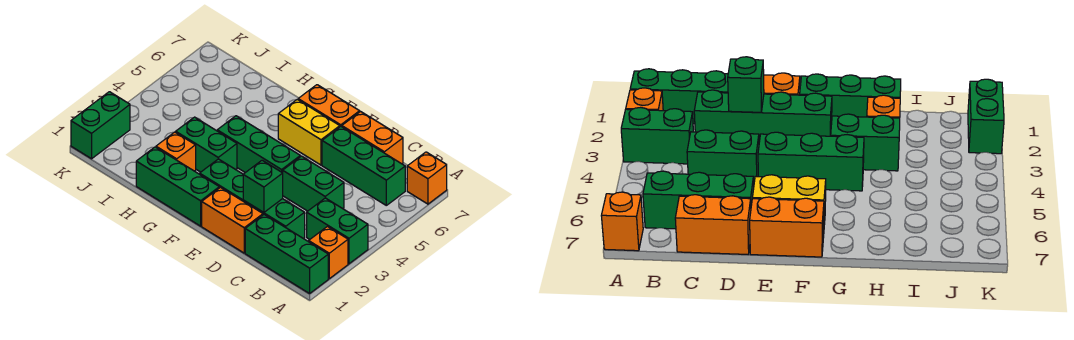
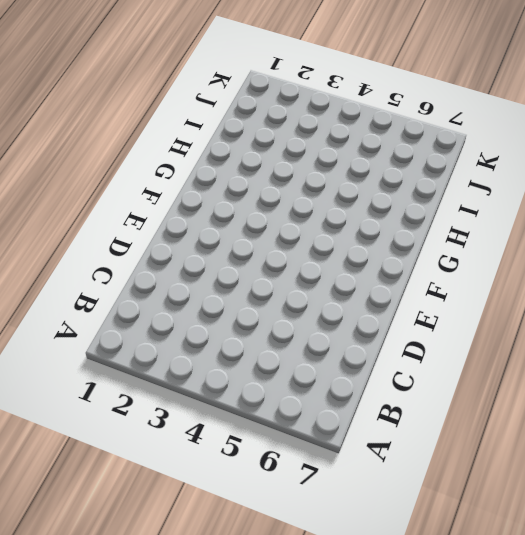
none -> green 1x3 brick [245,215,328,293]
none -> orange 1x1 brick [309,227,348,279]
none -> green 1x2 brick [307,198,368,264]

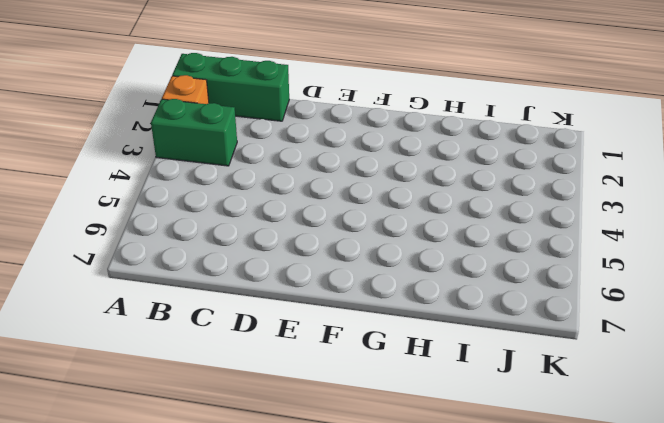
none -> orange 1x1 brick [407,152,447,204]
none -> green 1x3 brick [322,127,405,205]
none -> green 1x4 brick [200,159,305,238]

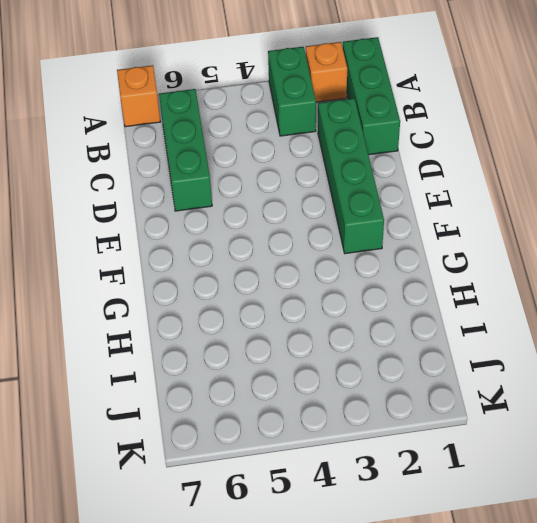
none -> green 1x2 brick [283,156,344,211]
none -> orange 1x2 brick [342,112,403,164]
none -> orange 1x2 brick [202,188,263,253]

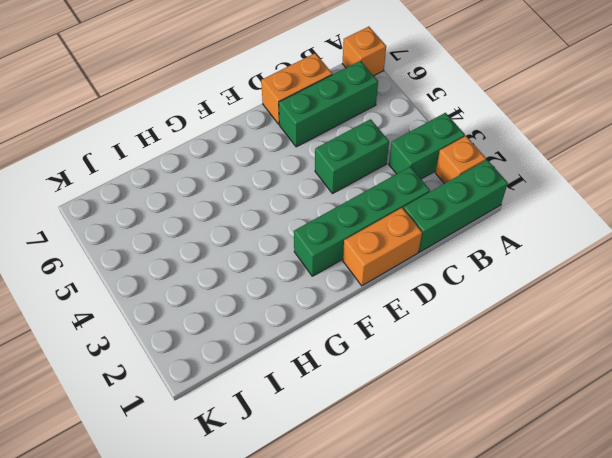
none -> green 1x3 brick [217,116,300,173]
none -> yellow 1x2 brick [278,99,340,165]
none -> orange 1x2 brick [298,85,360,127]

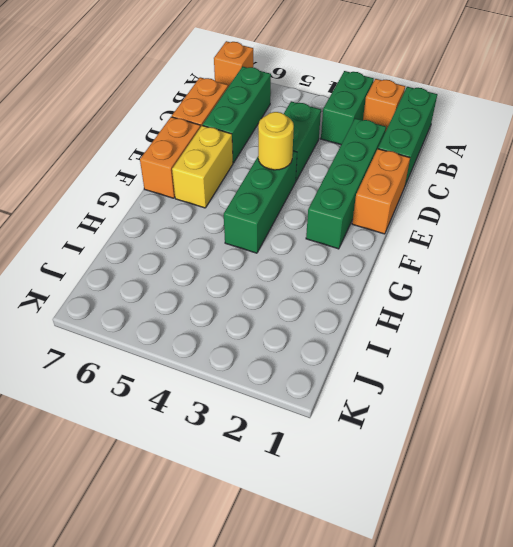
yellow 1x1 round brick [258,112,294,170] -> none
none -> green 1x3 brick [136,147,219,226]
none -> green 1x2 brick [176,117,237,172]
none -> orange 1x1 brick [156,132,196,171]

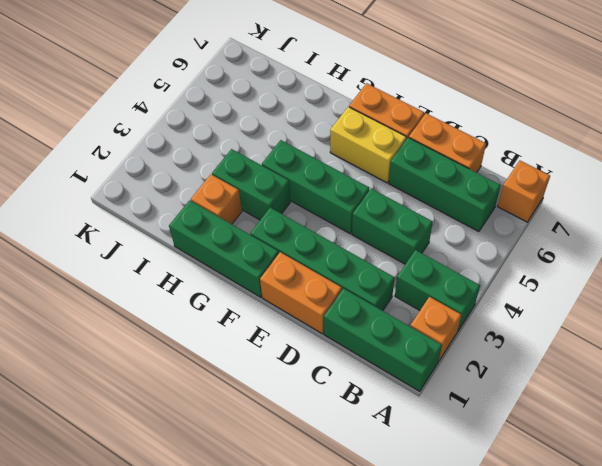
none -> green 1x2 brick [71,92,130,159]
none -> green 1x1 brick [243,160,283,213]

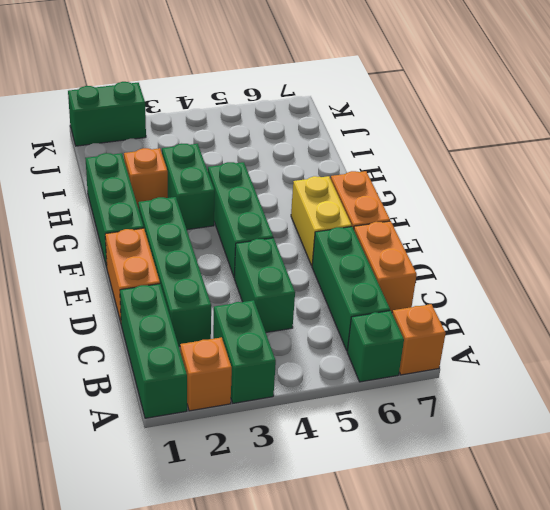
green 1x1 brick [347,311,404,382] -> green 1x1 brick moved to [243,160,283,213]

